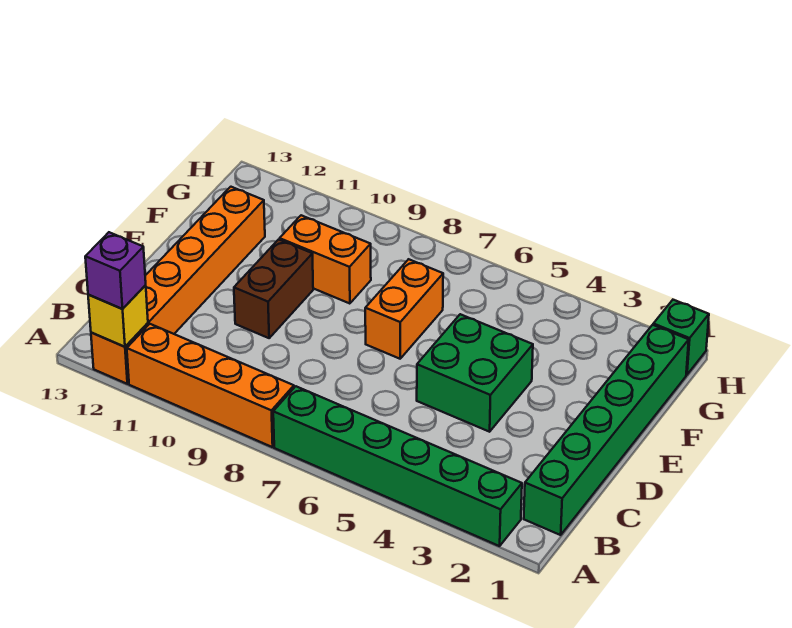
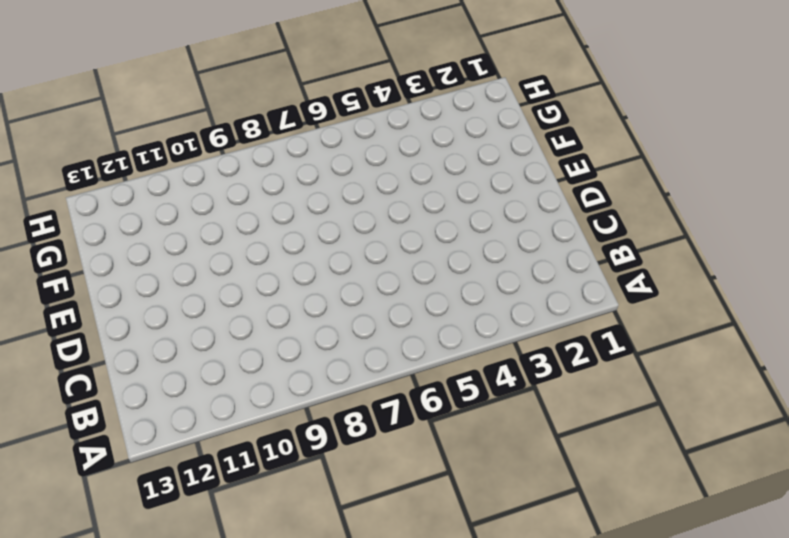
none -> green 1x6 brick [273,386,522,546]
none -> orange 1x4 brick [127,324,294,447]

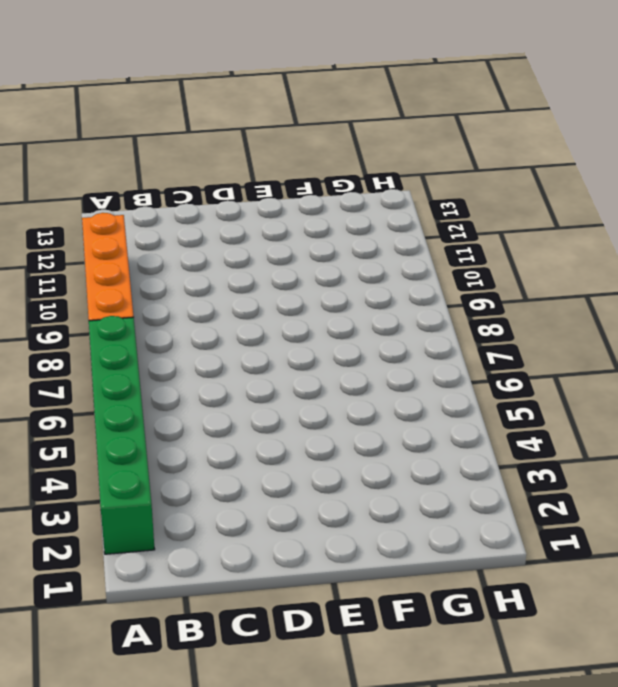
none -> orange 1x6 brick [91,187,265,384]
none -> green 1x6 brick [524,325,689,535]

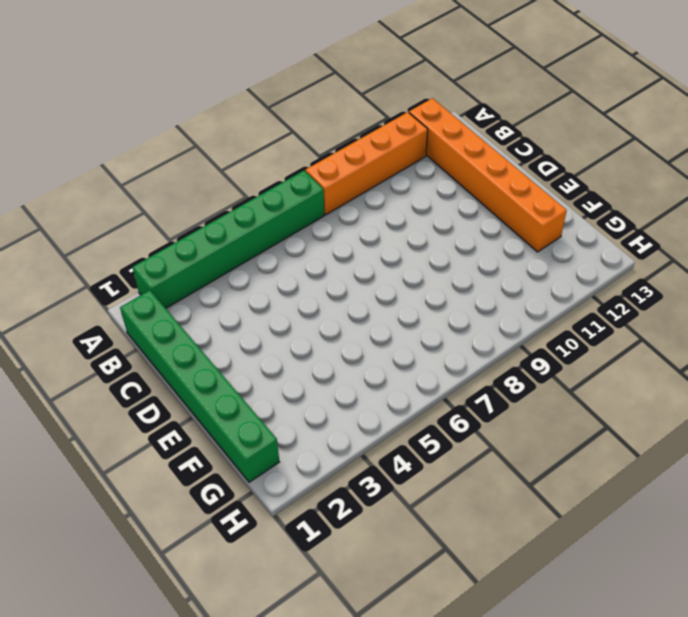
none -> green 2x2 brick [417,314,533,432]
none -> brown 1x2 brick [234,239,313,338]

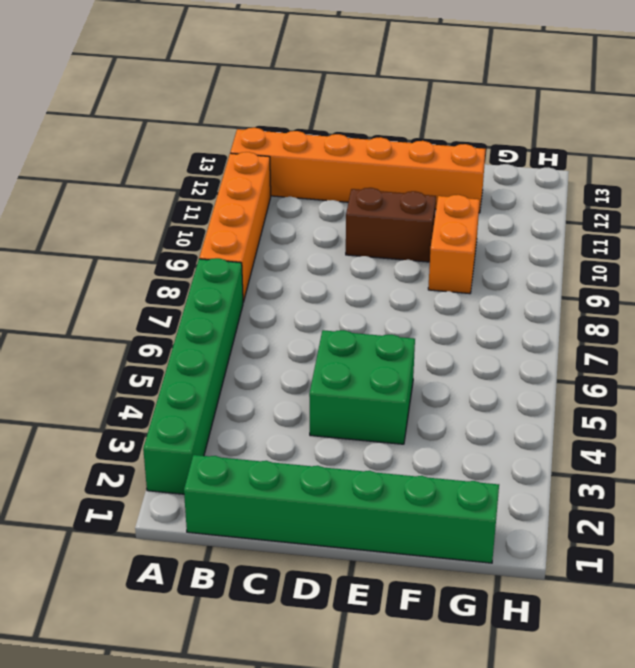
none -> orange 1x2 brick [365,259,443,359]
none -> green 1x1 brick [653,300,709,375]

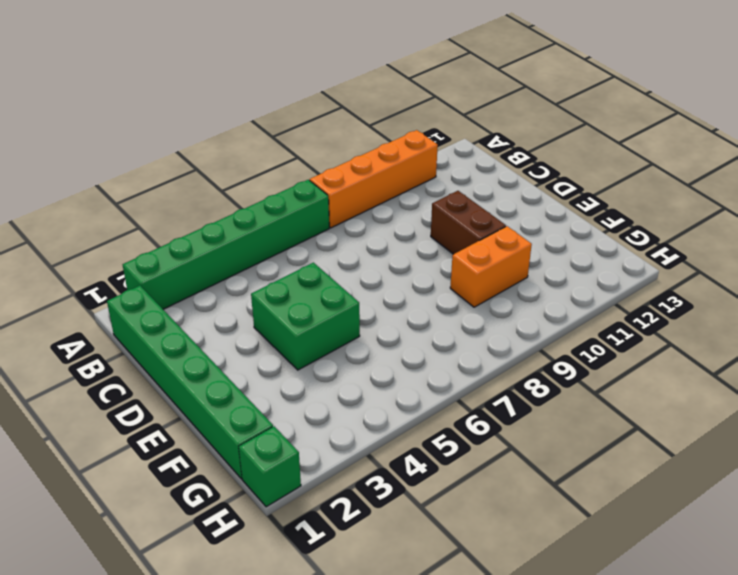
none -> orange 1x6 brick [91,187,265,384]
none -> orange 1x2 brick [365,259,443,359]

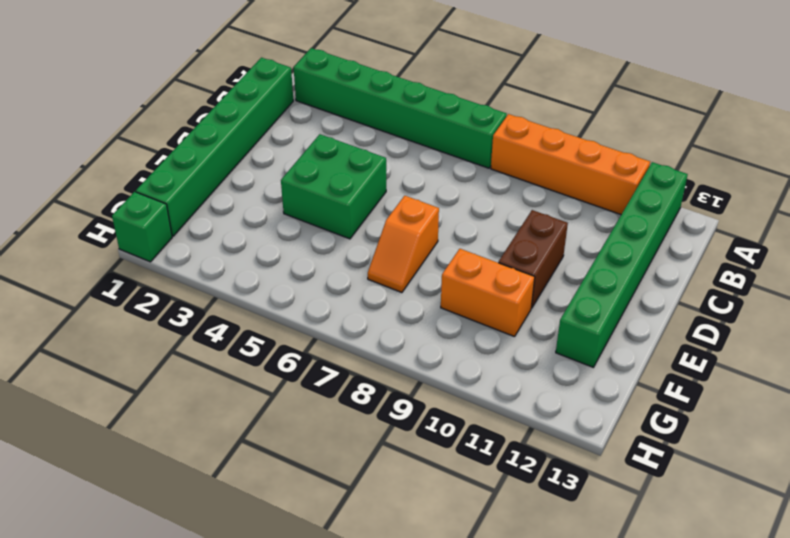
green 1x6 brick [556,162,688,367] -> orange 1x6 brick [91,187,265,384]
orange 1x2 slope [368,196,439,293] -> orange 1x2 brick [365,259,443,359]
none -> yellow 1x1 brick [88,285,148,347]
none -> purple 1x1 brick [85,232,146,309]

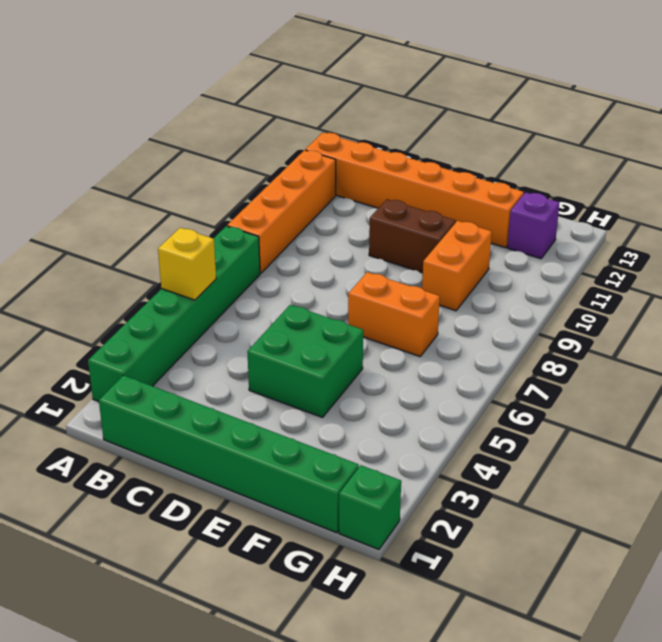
yellow 1x1 brick [158,228,216,300] -> yellow 1x1 brick moved to [88,285,148,347]
purple 1x1 brick [507,192,559,259] -> purple 1x1 brick moved to [85,232,146,309]

